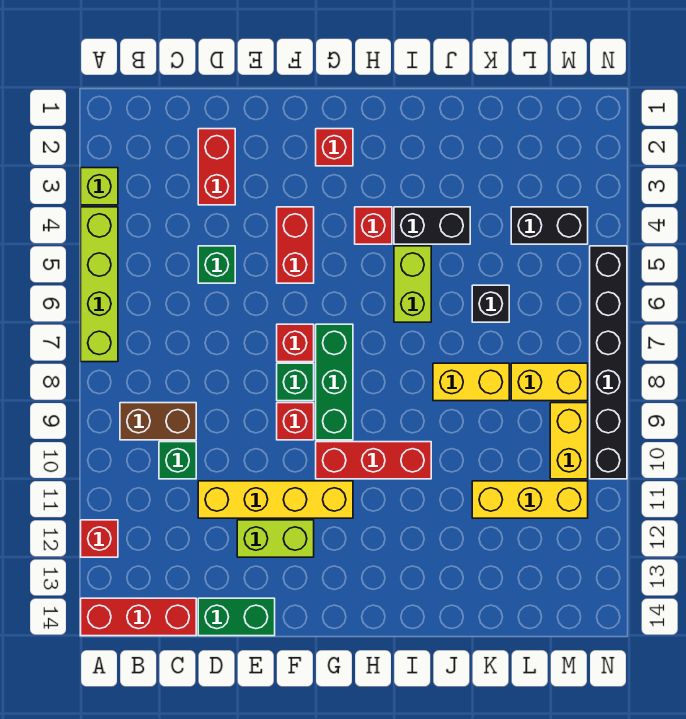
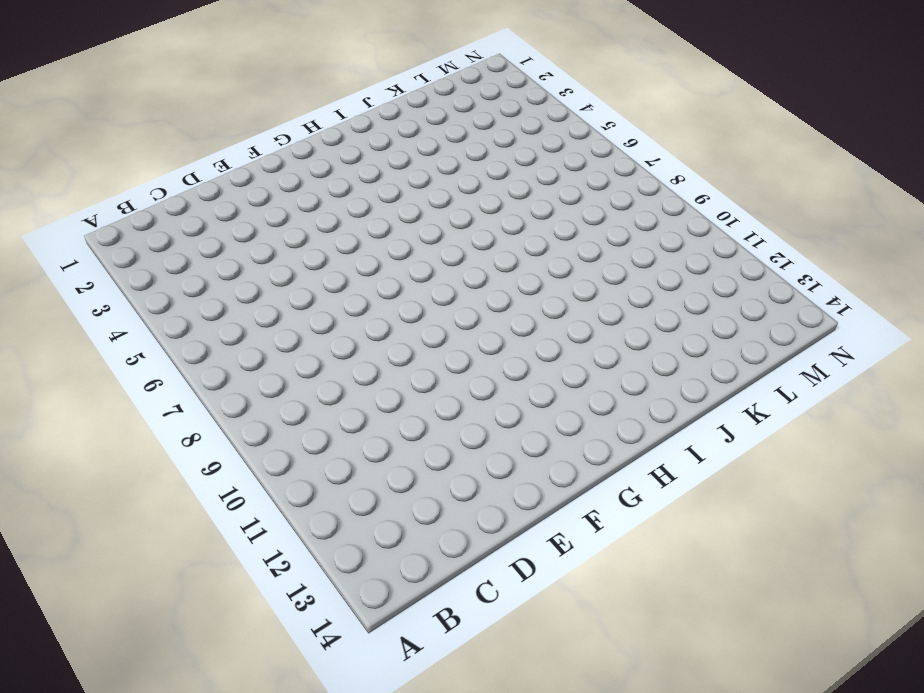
none -> lime 1x1 brick [81,168,118,205]
none -> lime 1x4 brick [81,207,118,362]
none -> red 1x1 brick [81,520,118,557]

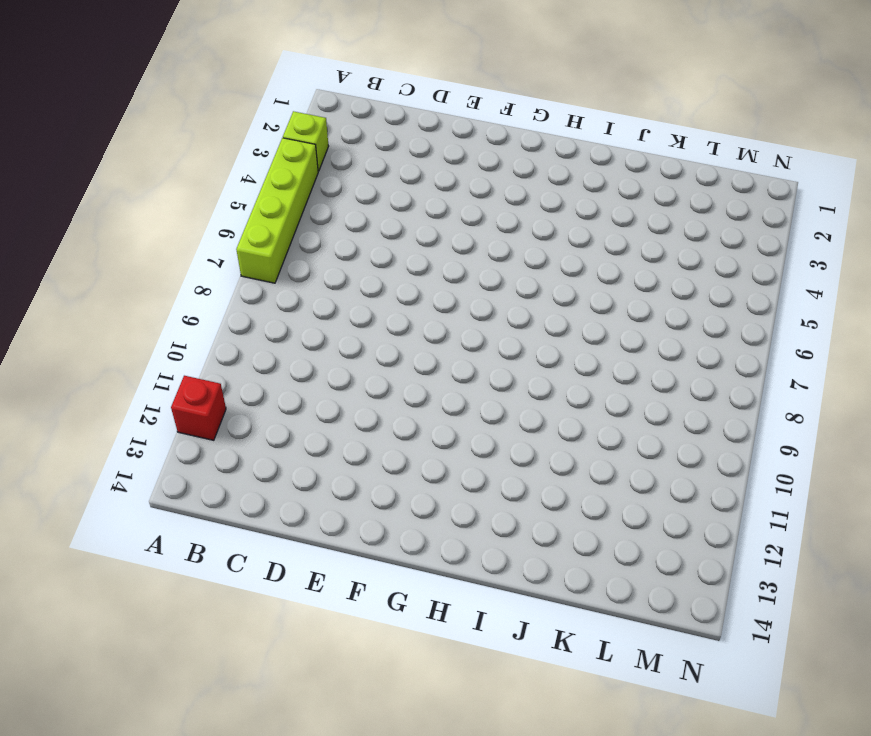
none -> red 1x3 brick [81,598,196,636]
none -> brown 1x2 brick [120,403,196,440]
none -> green 1x1 brick [159,442,196,479]

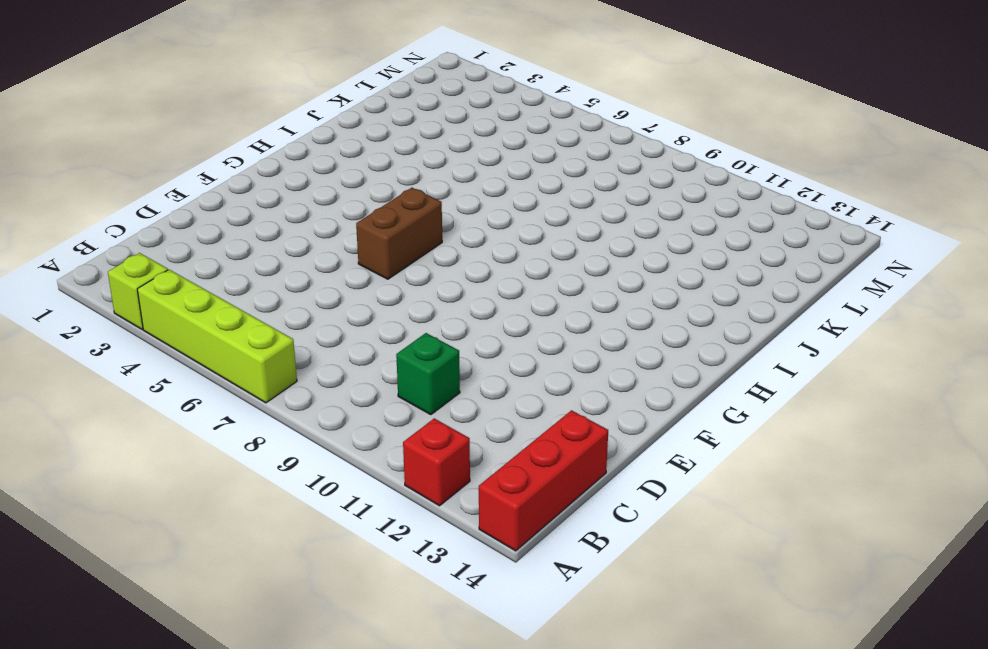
brown 1x2 brick [356,188,442,279] -> brown 1x2 brick moved to [120,403,196,440]
none -> red 1x2 brick [198,129,235,205]
none -> green 1x1 brick [198,246,235,283]
none -> yellow 1x4 brick [198,481,353,518]

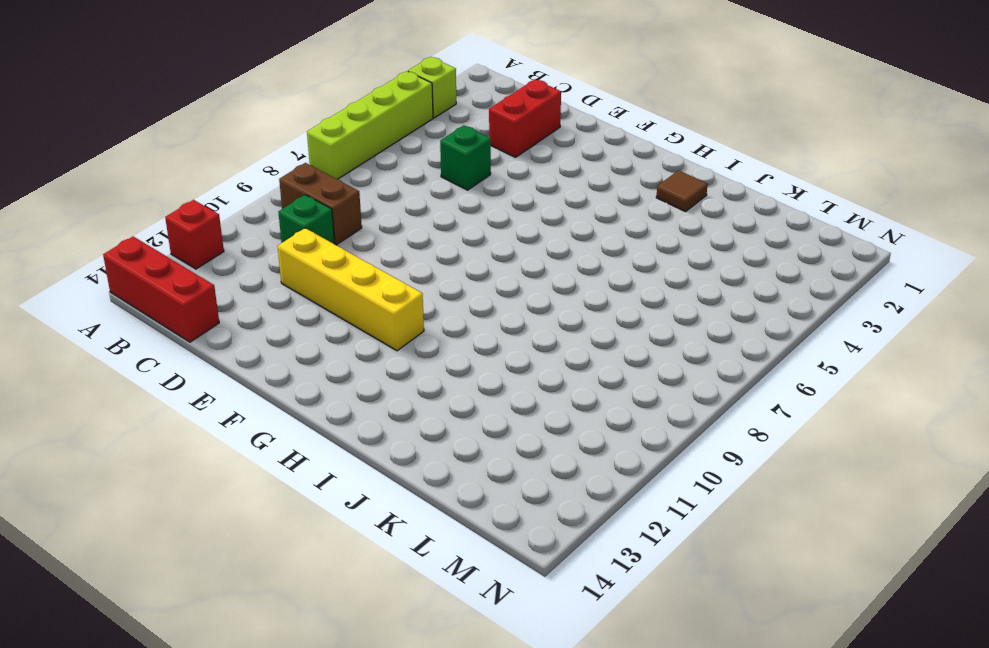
brown 1x1 tile [656,170,708,212] -> none
none -> green 1x2 brick [198,598,275,636]
none -> lime 1x2 brick [237,520,314,557]
none -> red 1x2 brick [277,207,314,283]

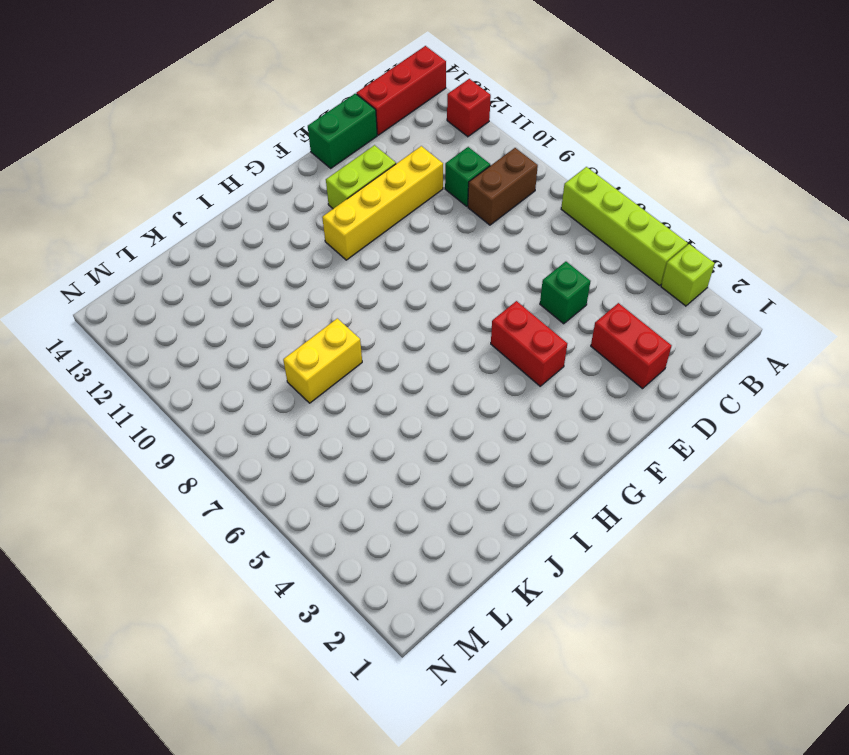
none -> red 1x1 brick [277,324,314,362]
none -> green 1x1 brick [277,363,314,401]
none -> red 1x1 brick [277,403,314,440]

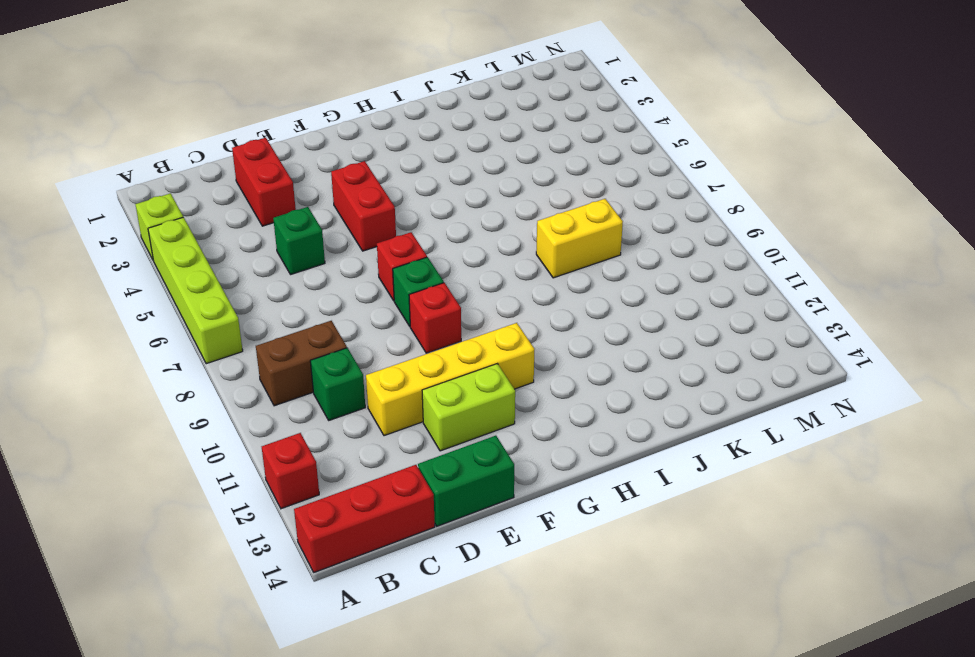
none -> red 1x1 brick [316,129,353,166]
none -> green 1x3 brick [316,324,353,440]
none -> red 1x3 brick [316,442,431,479]

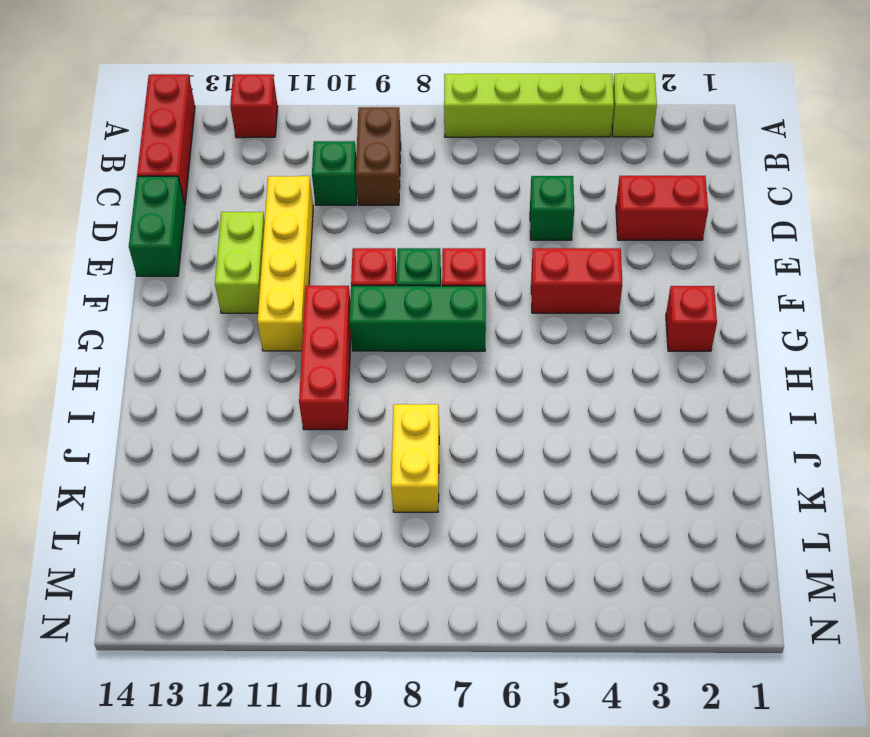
none -> red 1x1 brick [355,207,392,244]
none -> black 1x2 brick [394,207,470,244]
none -> lime 1x2 brick [394,246,431,322]

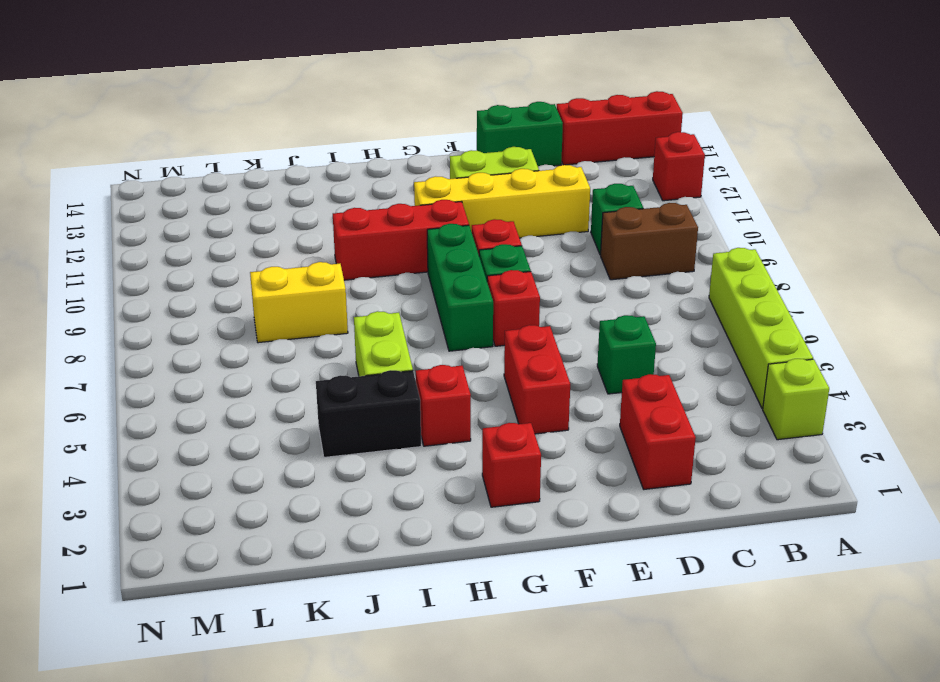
none -> black 1x1 brick [472,285,509,322]
none -> yellow 1x3 brick [472,481,588,518]
none -> black 1x2 brick [511,207,588,244]

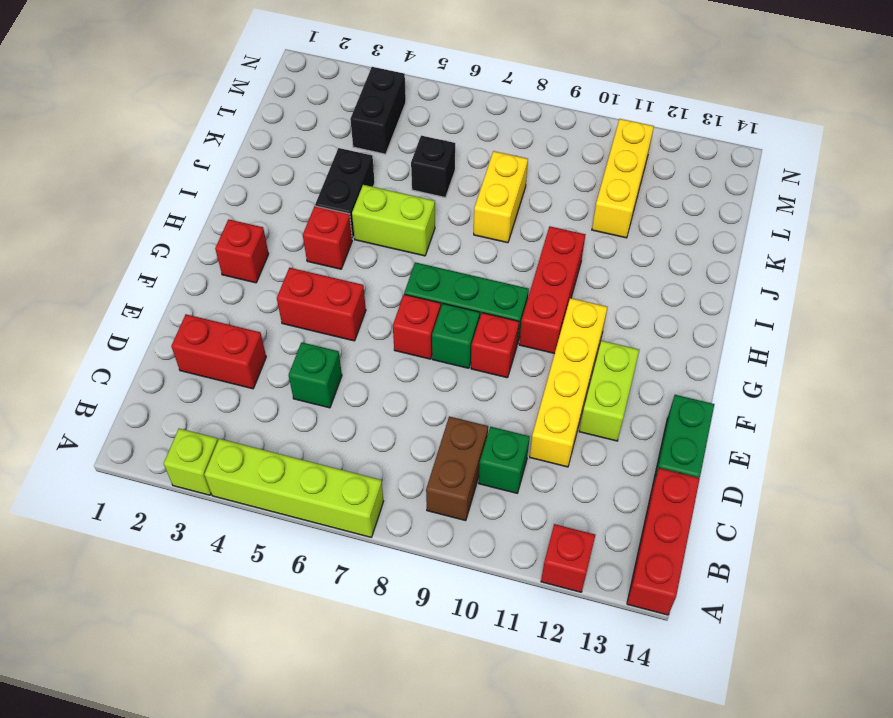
none -> yellow 1x2 brick [511,363,588,401]
none -> yellow 1x2 brick [550,403,588,479]
none -> black 1x6 brick [590,246,627,479]

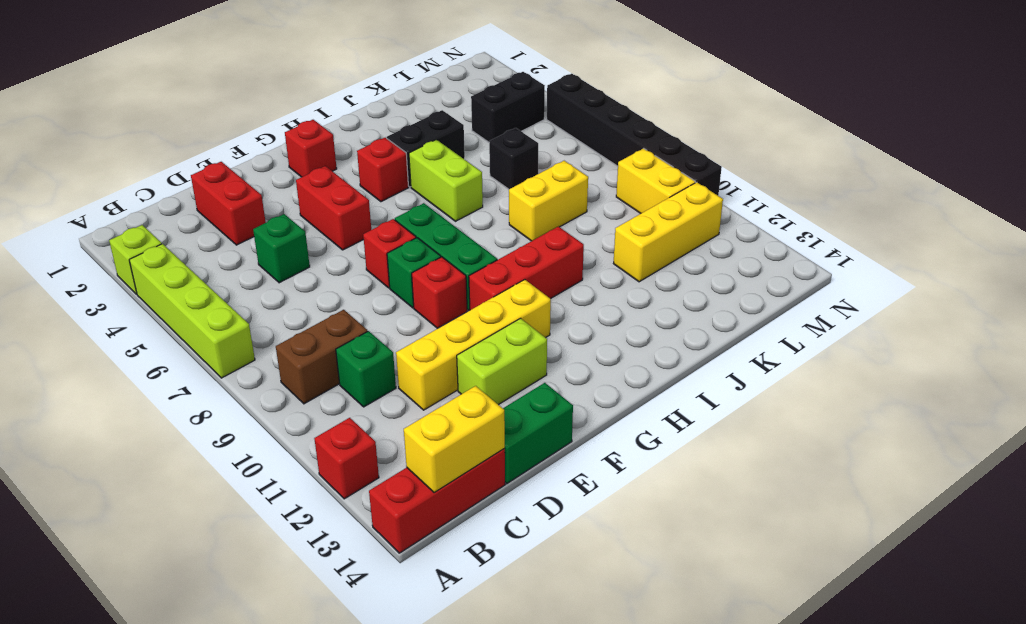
yellow 1x2 brick [404,386,505,493] -> yellow 1x2 brick moved to [511,363,588,401]

